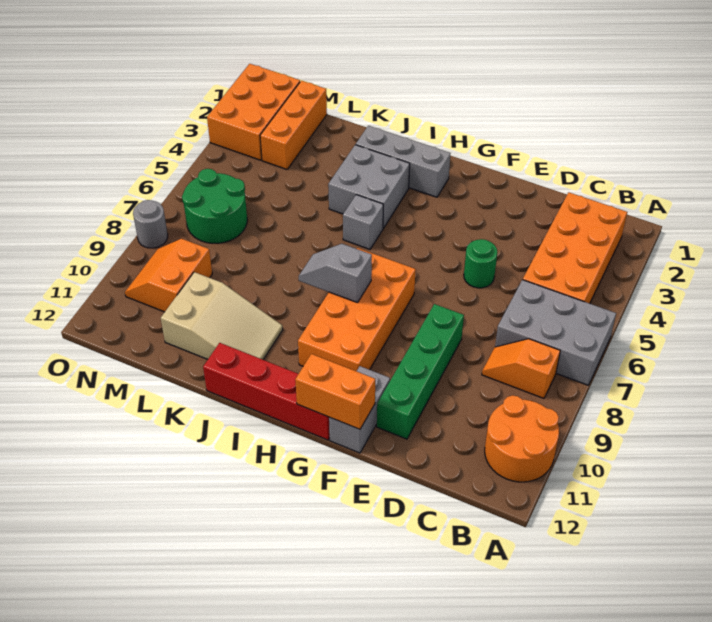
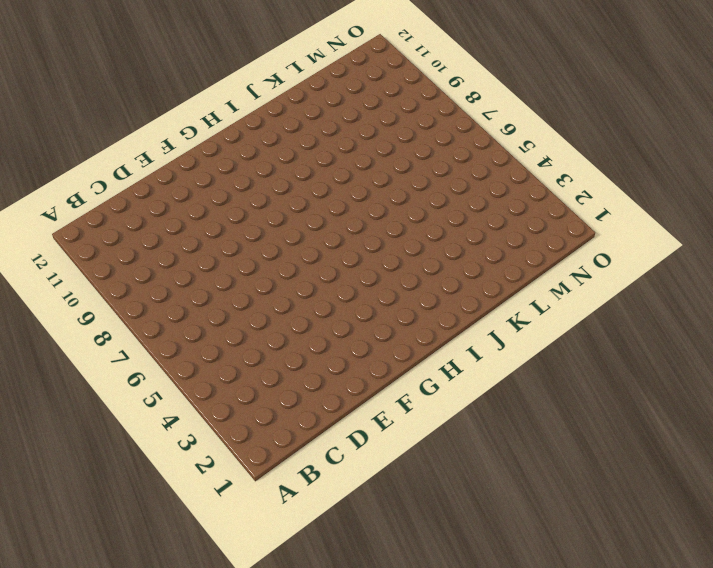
none -> grey 2x3 brick [495,280,616,385]
none -> orange 2x2 round brick [485,395,559,482]
none -> orange 2x4 brick [523,192,627,304]

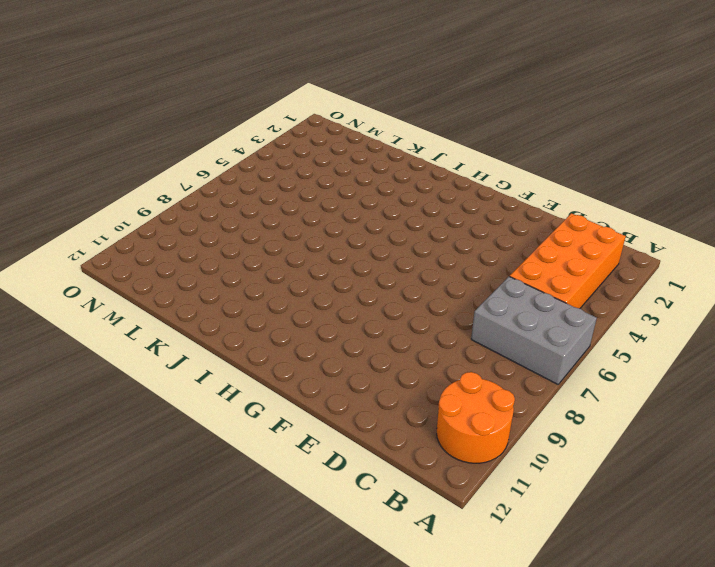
none -> orange 1x2 slope [482,339,560,398]
none -> green 1x1 round brick [464,239,497,288]
none -> green 1x4 brick [377,304,464,439]

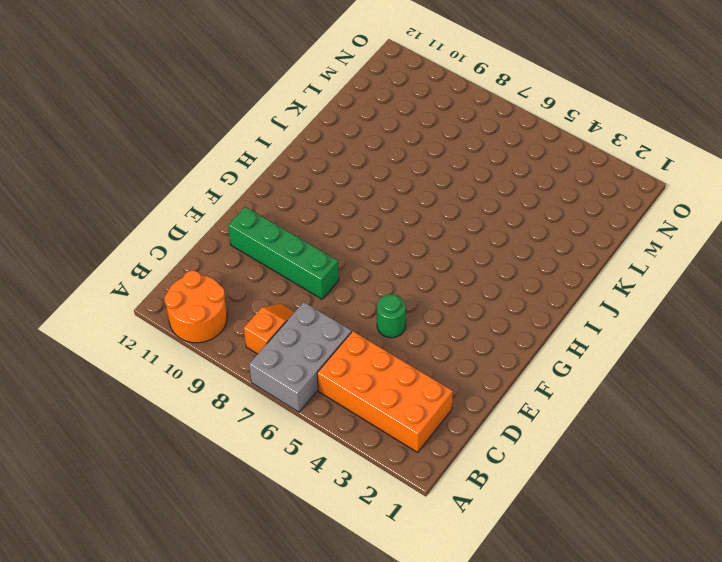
none -> grey 1x2 brick [329,366,390,453]
none -> orange 2x4 brick [298,248,416,371]
none -> red 1x4 brick [203,343,330,440]

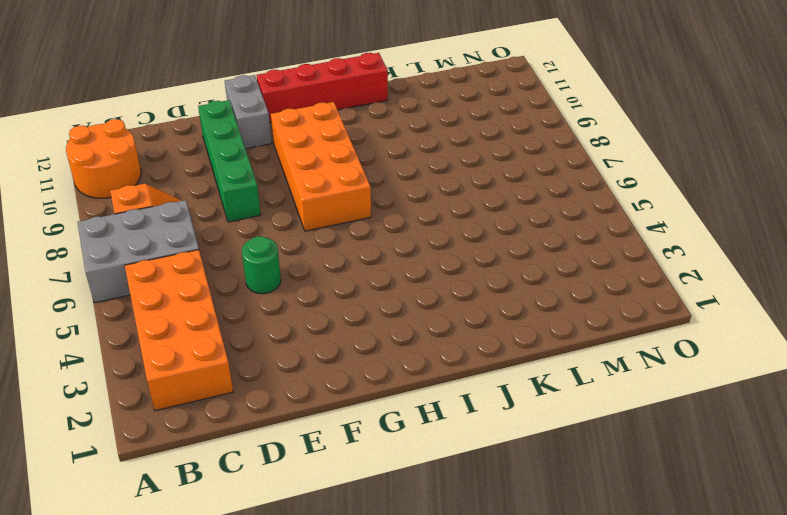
none -> grey 1x3 brick [356,126,450,197]
none -> grey 2x2 brick [328,145,410,228]
none -> grey 1x1 brick [343,195,383,249]

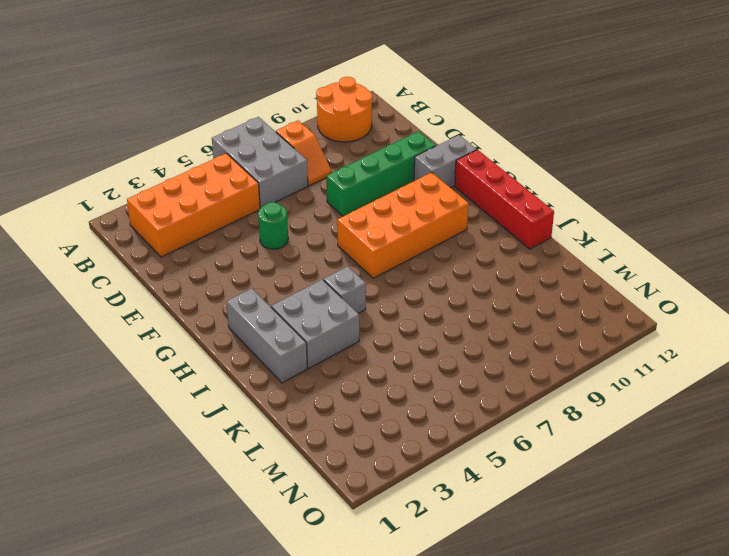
none -> tan 2x3 slope [161,272,283,360]
none -> orange 1x3 brick [260,81,327,169]
none -> green 2x2 round brick [182,169,247,243]

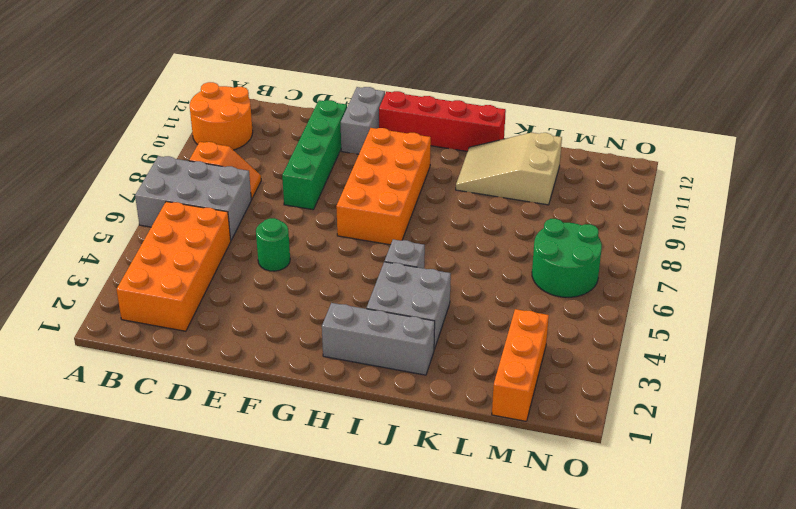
none -> orange 2x2 slope [125,239,212,312]
none -> orange 2x3 brick [207,64,300,160]
none -> grey 1x1 round brick [133,200,168,248]

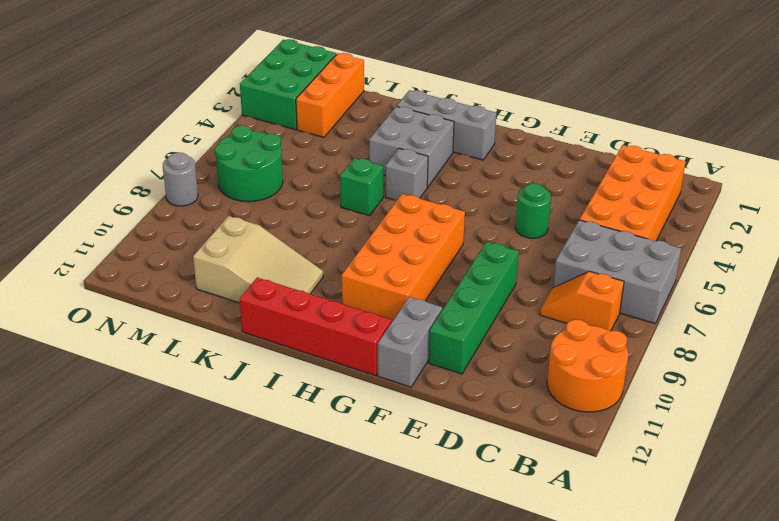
green 1x1 brick [340,158,383,216] -> none
green 2x3 brick [240,39,336,130] -> orange 2x3 brick [207,64,300,160]
none -> orange 2x2 slope [125,239,212,312]
none -> orange 1x2 brick [295,354,375,429]
none -> grey 1x2 slope [299,244,372,303]

